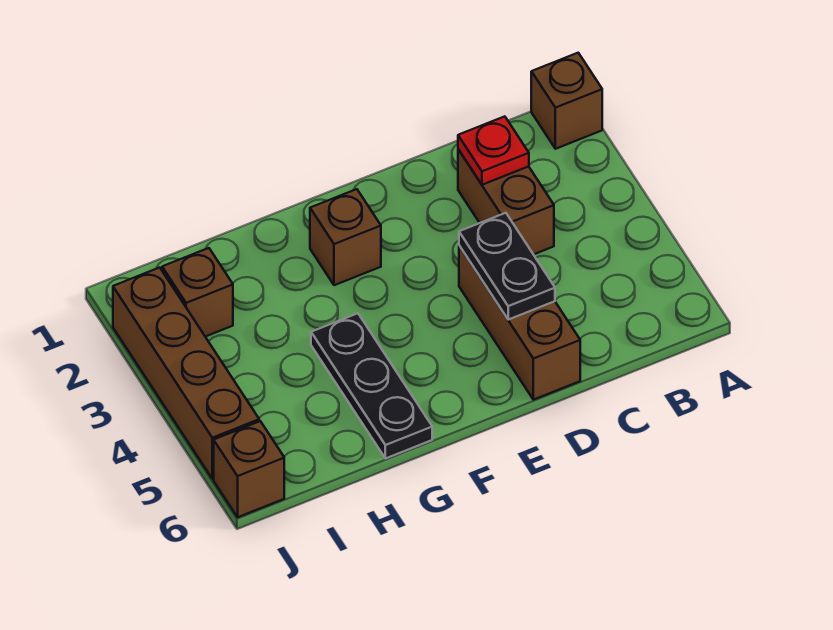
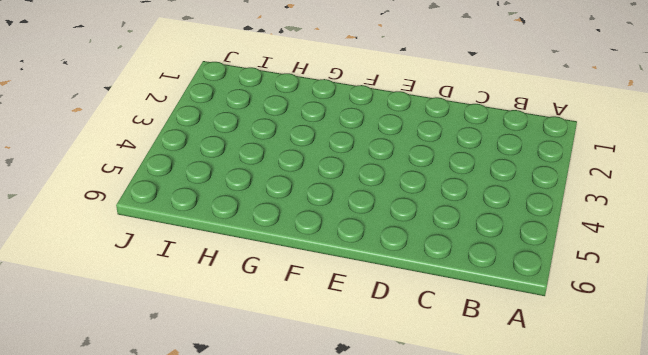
none -> brown 1x1 brick [531,53,602,149]
none -> brown 1x2 brick [458,149,554,254]

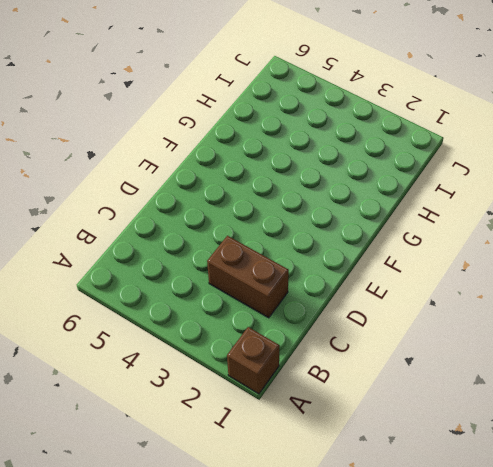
none -> brown 1x3 brick [459,246,580,400]
none -> brown 1x1 brick [310,189,381,285]

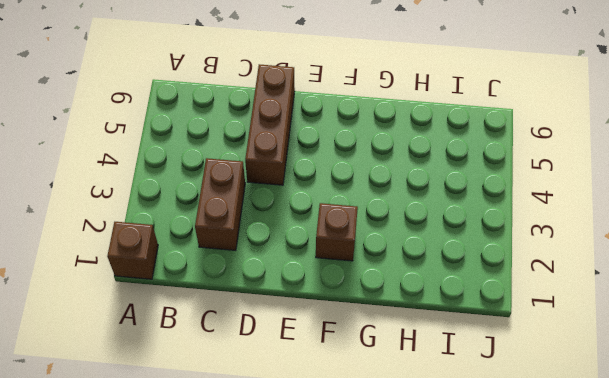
none -> black 1x3 plate [311,313,432,459]
none -> brown 1x1 brick [162,248,233,337]

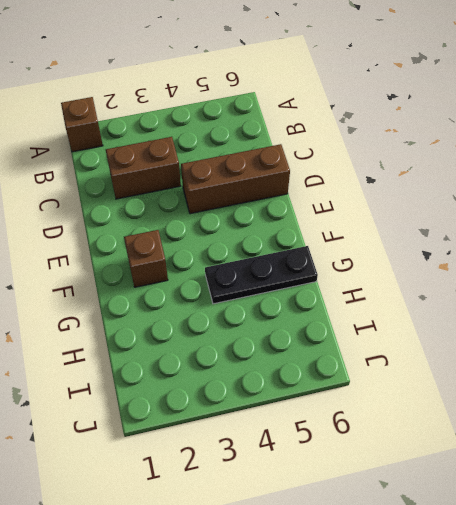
none -> brown 1x1 brick [162,248,233,337]
none -> brown 1x4 brick [113,268,259,479]

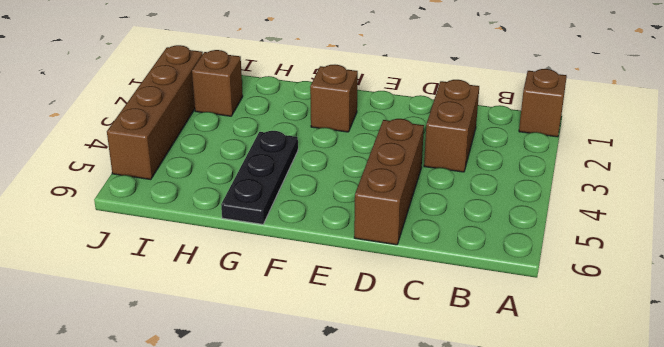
none -> brown 1x1 brick [214,421,284,517]
none -> red 1x1 plate [458,116,529,185]

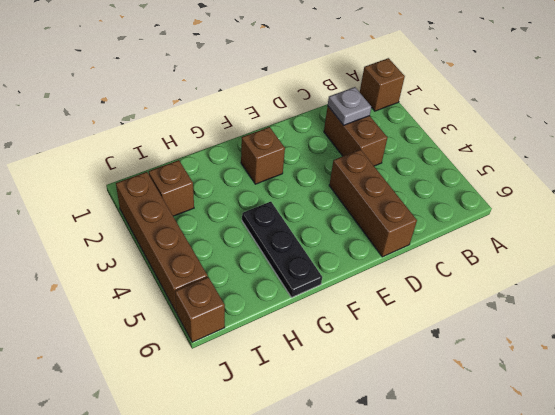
grey 1x1 plate [328,87,371,125] -> red 1x1 plate [458,116,529,185]
none -> black 1x2 plate [459,213,555,320]

